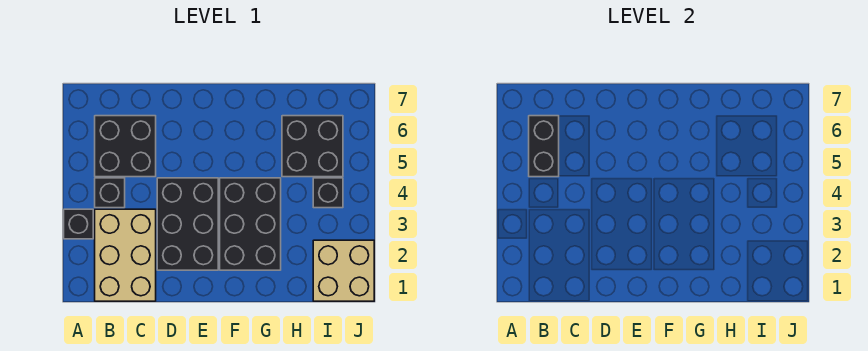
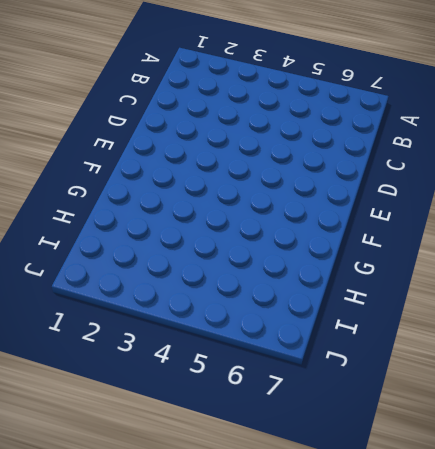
none -> black 1x1 brick [64,209,93,239]
none -> tan 2x3 brick [95,209,156,301]

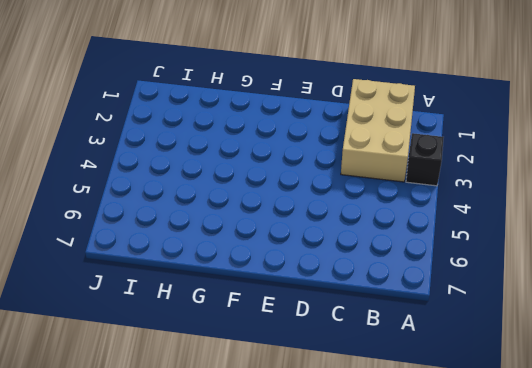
none -> black 1x1 brick [95,178,125,208]
none -> black 2x2 brick [95,116,156,177]

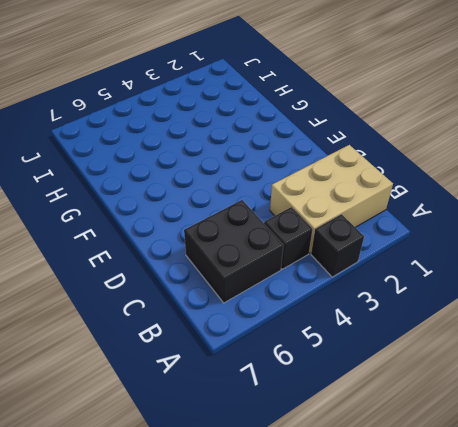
none -> black 2x3 brick [157,178,218,270]
none -> black 2x3 brick [220,178,281,270]

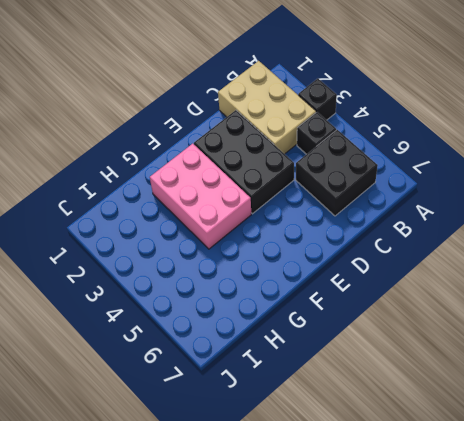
pink 2x3 brick [150,144,251,249] -> black 2x3 brick [220,178,281,270]
none -> black 2x2 brick [282,116,343,177]
none -> tan 2x2 brick [313,240,374,301]

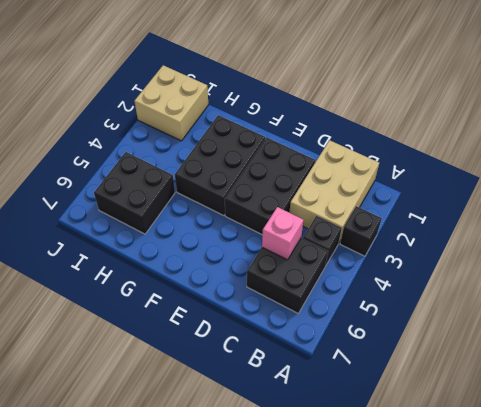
pink 1x1 brick [262,207,304,260] -> none
none -> black 1x1 brick [313,178,343,208]
none -> black 1x2 brick [529,116,559,177]

